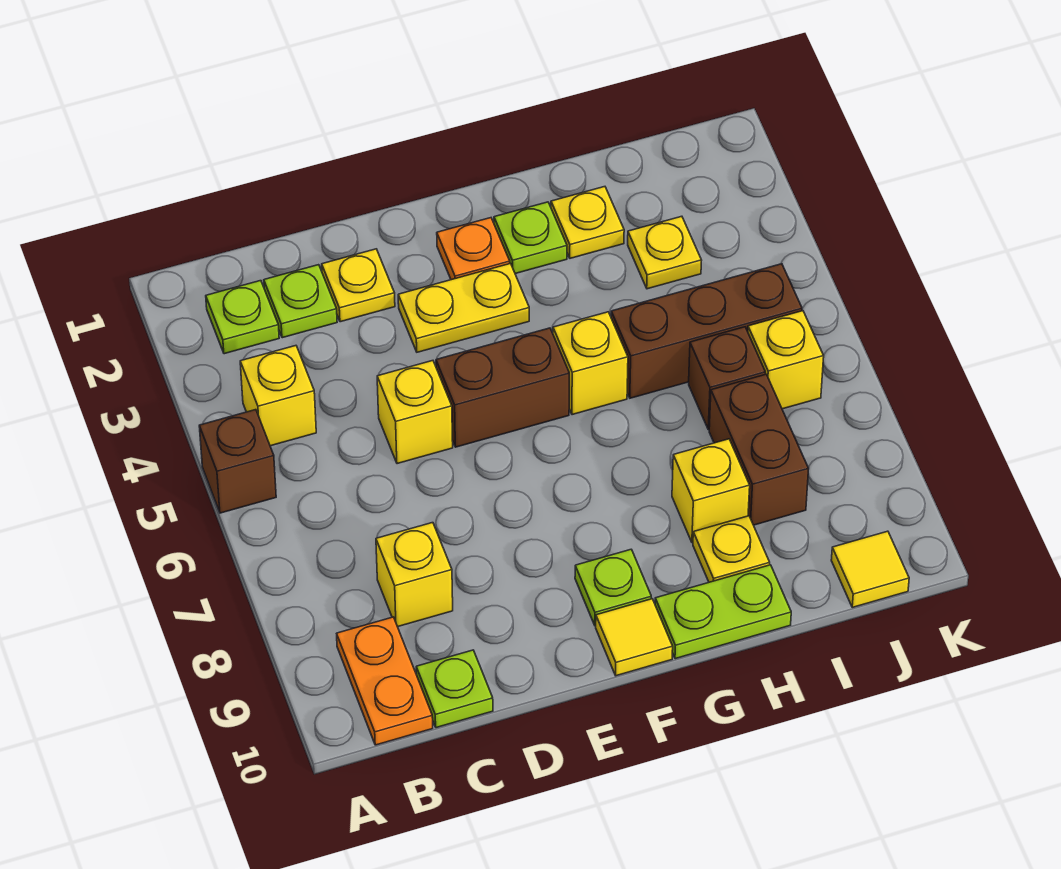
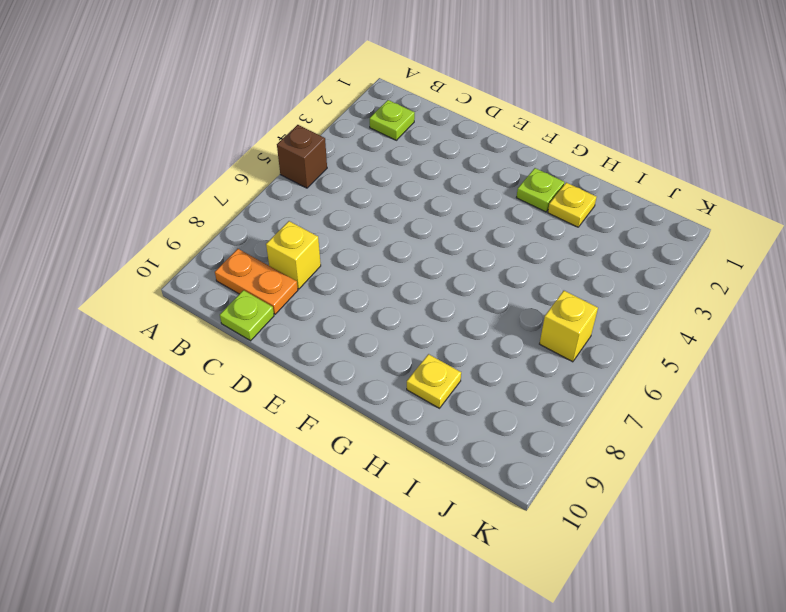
orange 1x2 plate [215,249,298,314] -> orange 1x2 plate turned to [337,617,433,745]
none -> yellow 1x1 brick [240,346,316,446]
none -> lime 1x1 plate [264,265,337,338]
none -> yellow 1x1 plate [322,249,395,322]

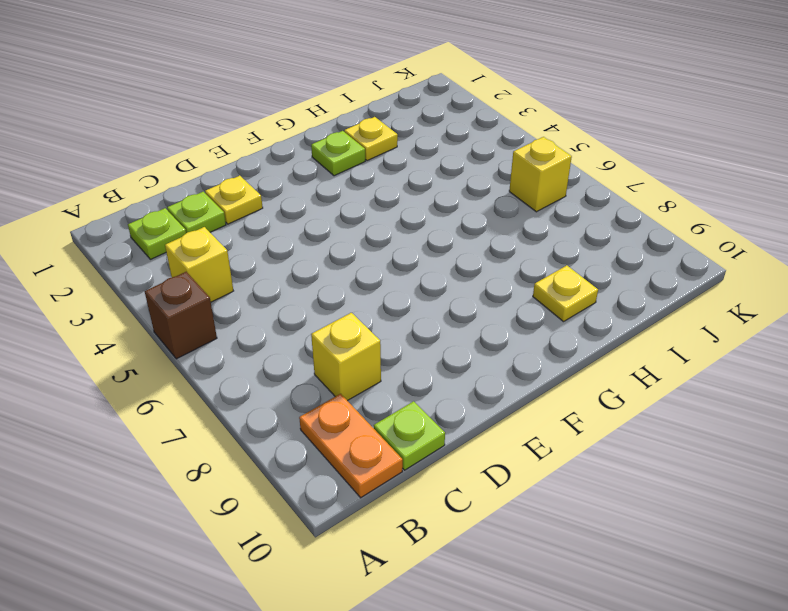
none -> yellow 1x1 brick [377,361,453,464]
none -> yellow 1x2 plate [398,264,529,352]
none -> brown 1x2 brick [436,328,569,447]

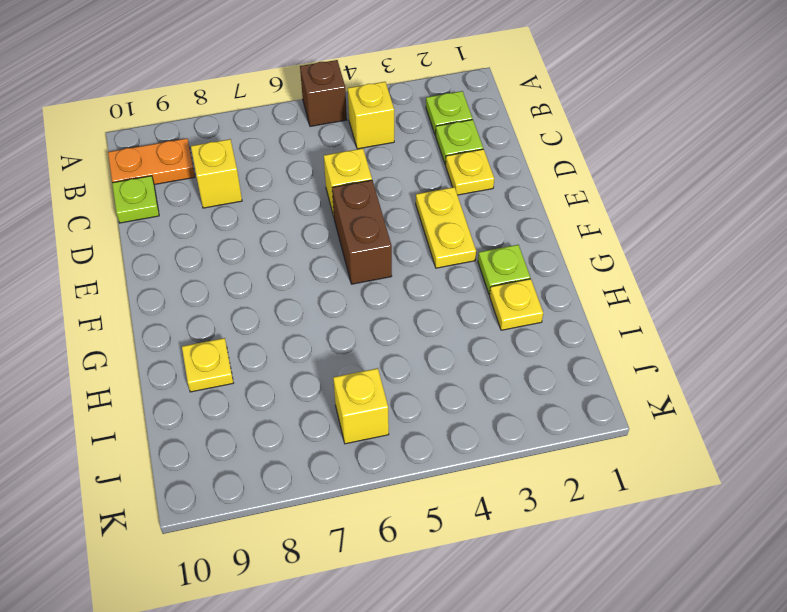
none -> orange 1x1 plate [437,218,510,280]
none -> lime 1x1 plate [575,549,651,626]
none -> yellow 1x1 tile [596,599,673,676]

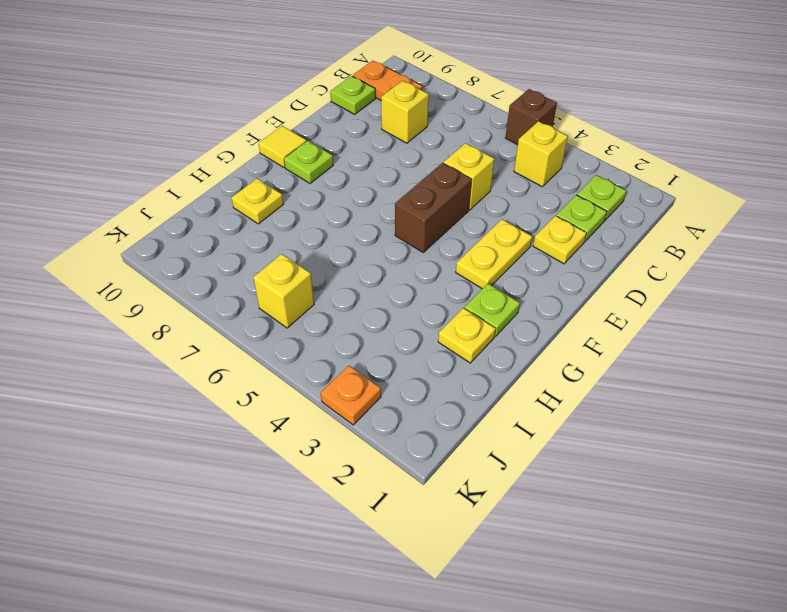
orange 1x1 plate [321,366,381,425] -> orange 1x1 plate moved to [437,218,510,280]
none -> yellow 1x1 brick [553,312,628,415]
none -> lime 1x2 plate [655,565,791,659]
none -> brown 1x3 brick [611,264,802,398]

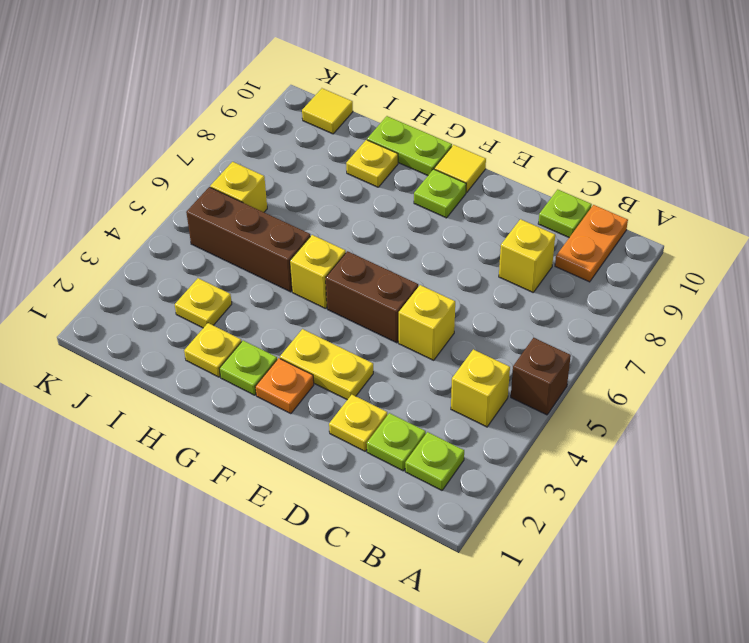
none -> yellow 1x1 brick [672,439,750,543]
none -> brown 1x1 brick [689,327,765,430]
none -> brown 1x2 brick [709,374,809,525]

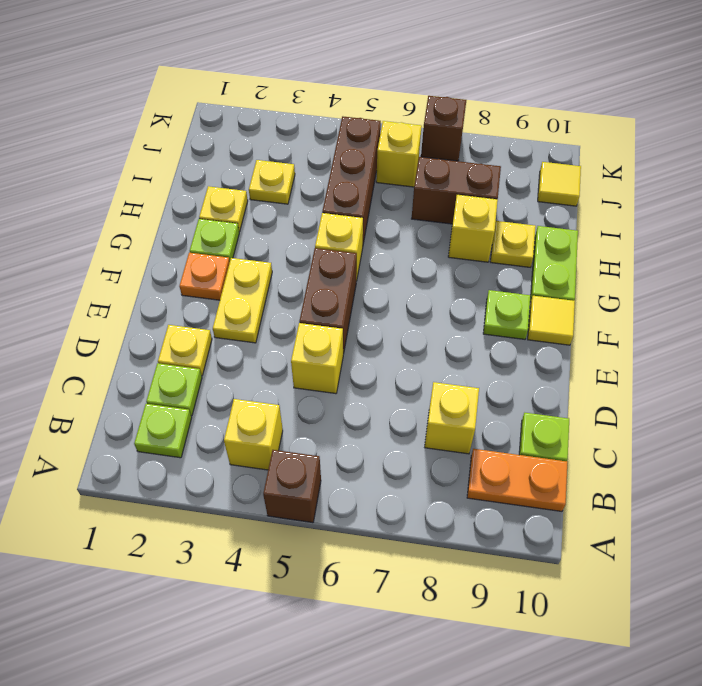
brown 1x1 brick [421,96,466,161] -> brown 1x1 brick moved to [689,327,765,430]

